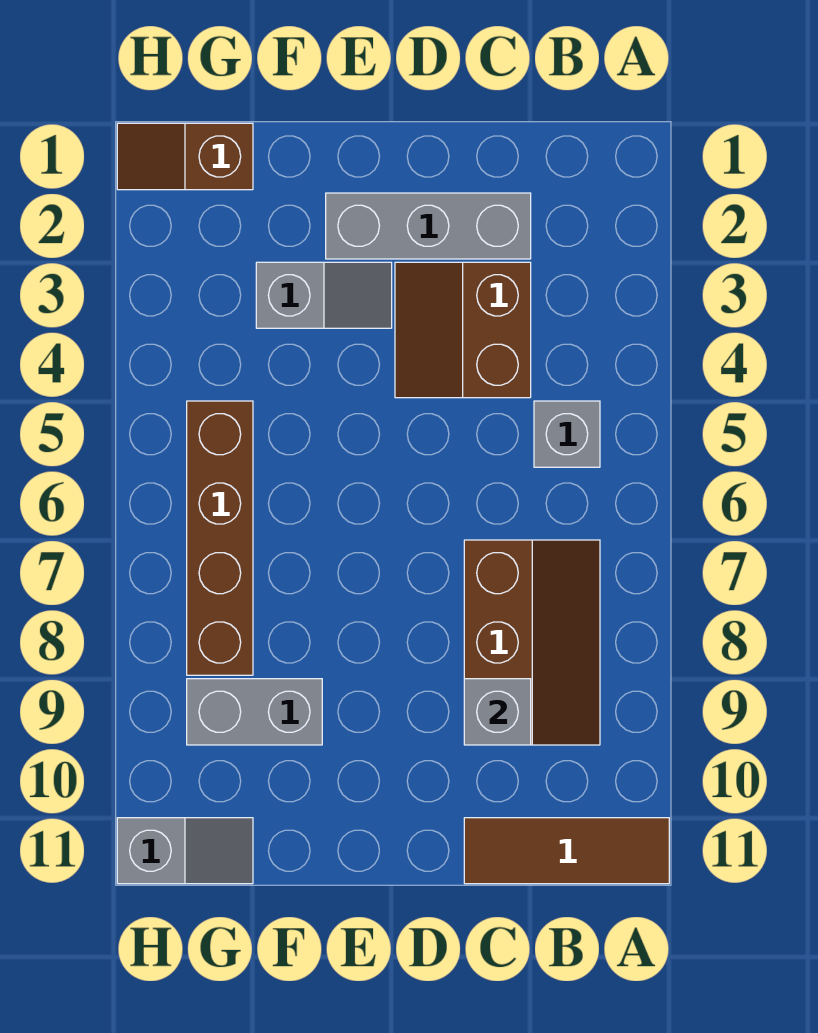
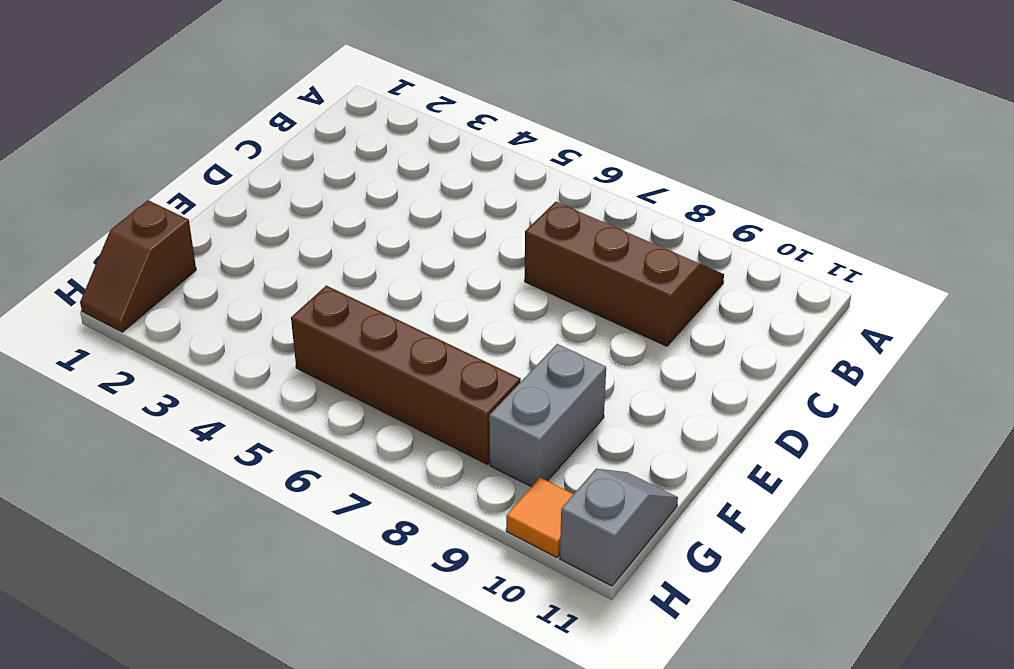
orange 1x1 tile [506,478,573,557] -> none
none -> brown 1x3 tile [464,818,669,884]
none -> grey 1x1 brick [534,401,600,467]

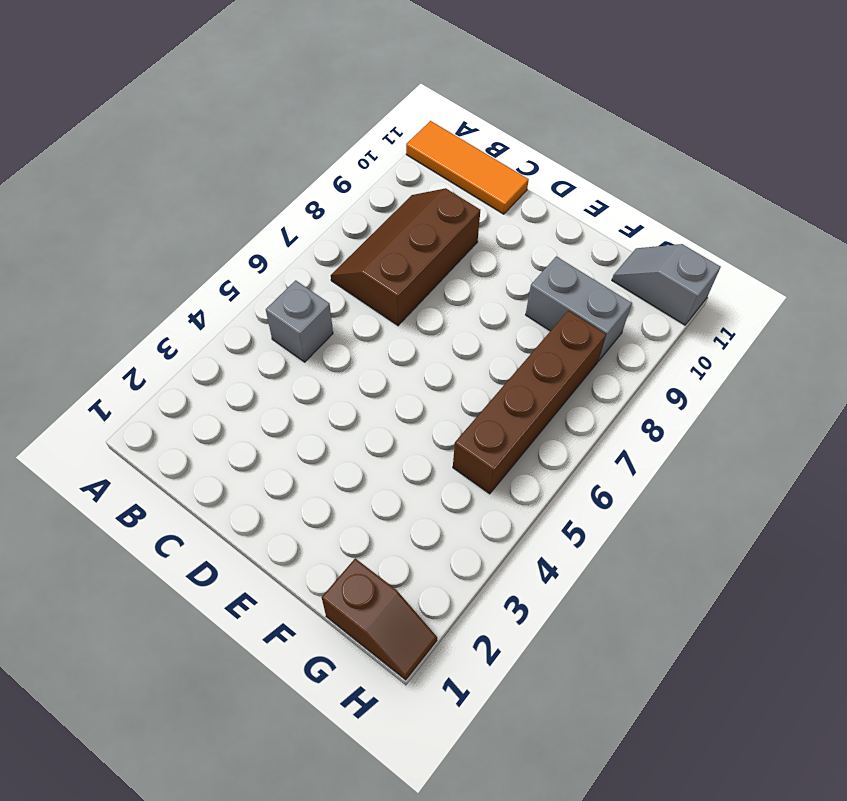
orange 1x3 tile [406,121,529,214] -> brown 1x3 tile [464,818,669,884]
none -> grey 1x3 brick [326,193,531,259]
none -> brown 2x2 slope [395,262,531,398]

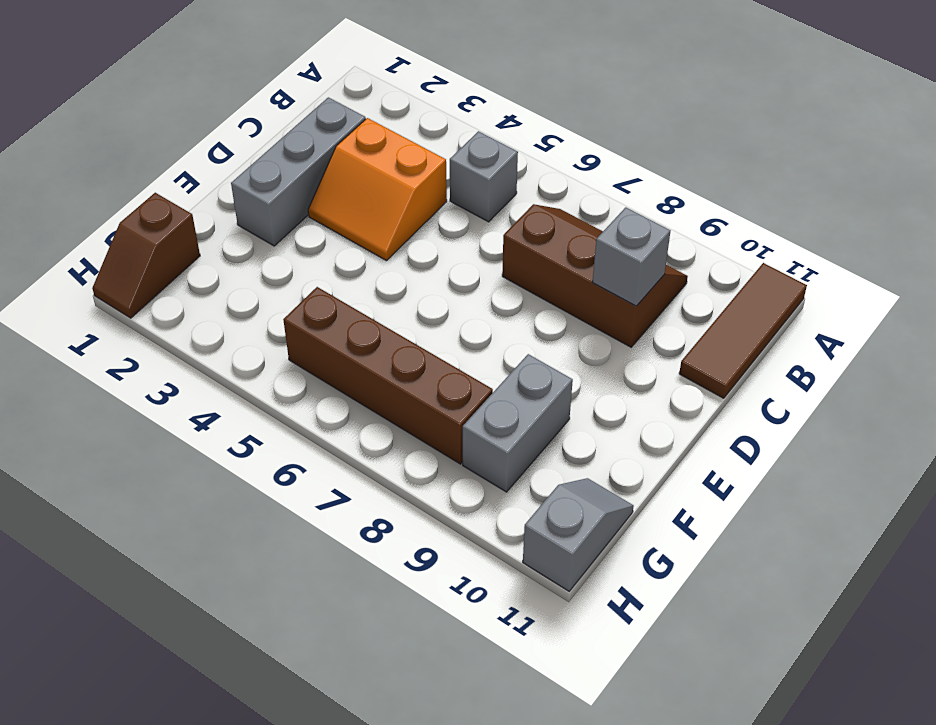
orange 2x2 slope [308,118,447,261] -> brown 2x2 slope [395,262,531,398]
none -> grey 1x2 slope [256,262,392,328]

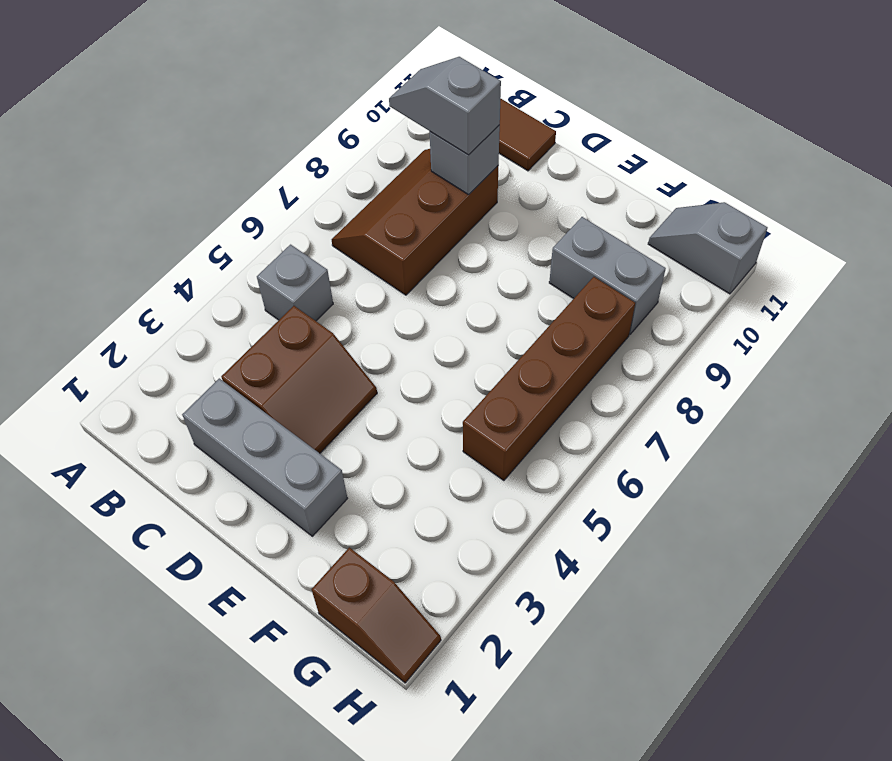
grey 1x2 slope [389,57,501,155] -> grey 1x2 slope moved to [256,262,392,328]

